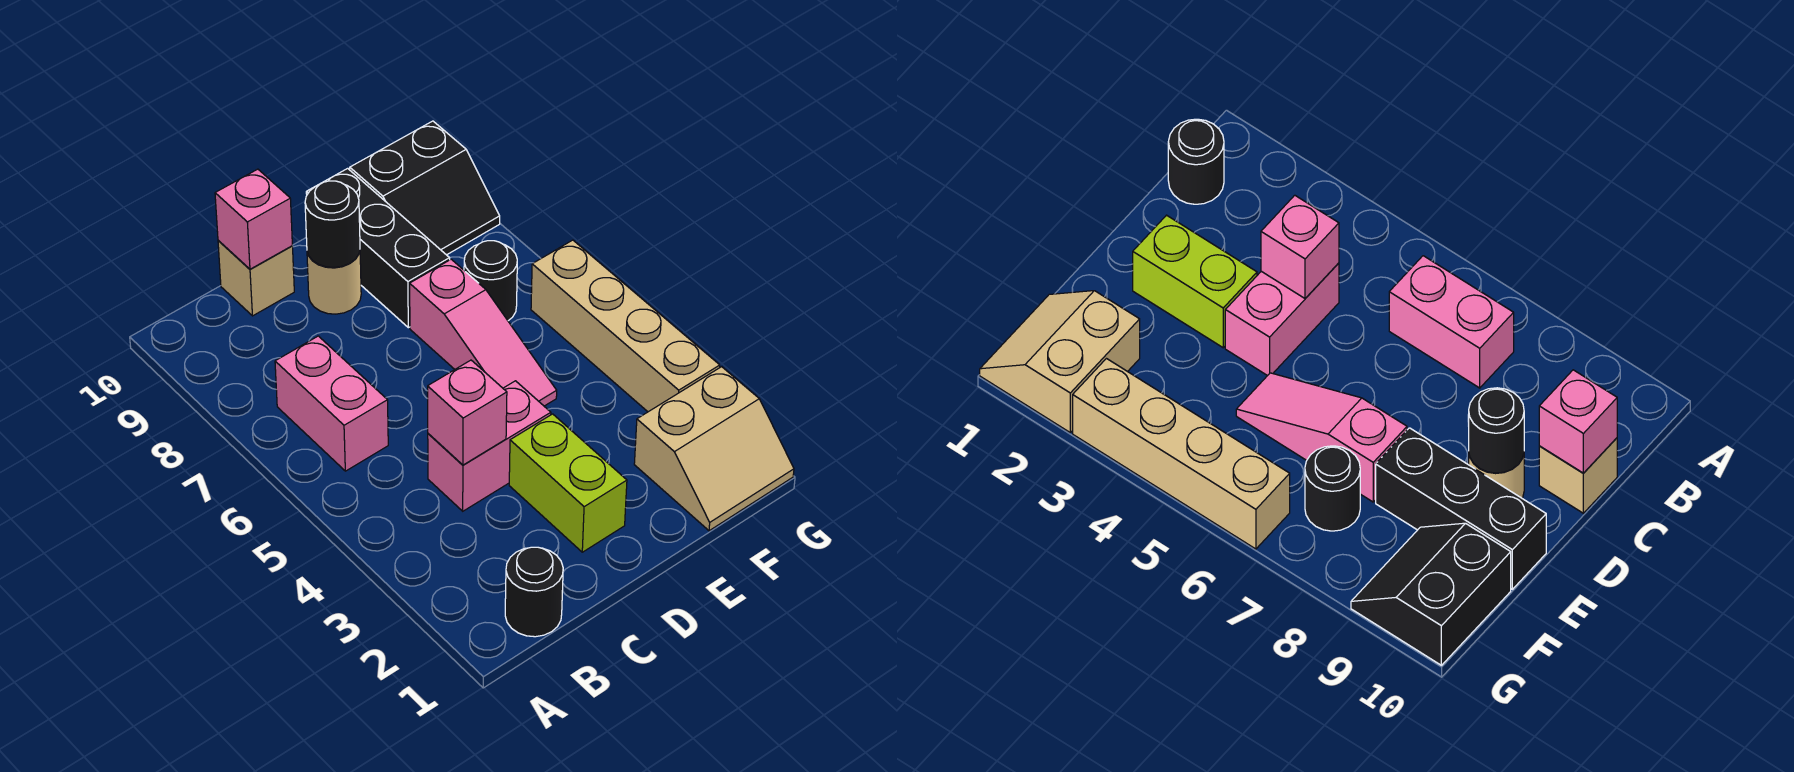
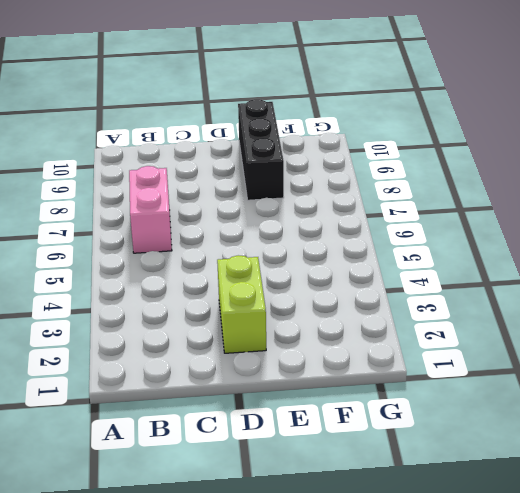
none -> black 1x1 round brick [505,547,563,637]
none -> pink 1x2 brick [428,381,551,511]
none -> tan 1x1 brick [218,240,294,316]

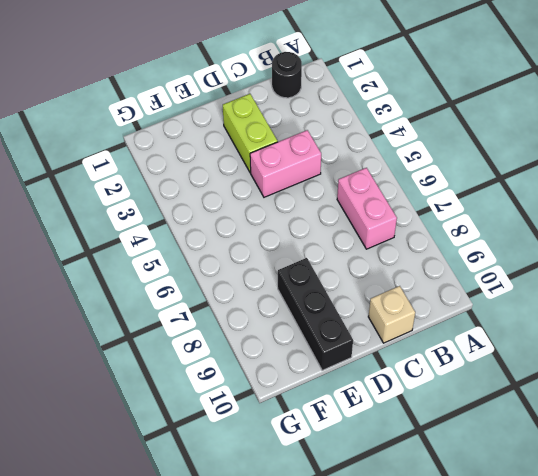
none -> tan 1x1 round brick [307,251,361,314]
none -> pink 1x3 slope [410,259,557,406]
none -> tan 2x2 slope [634,367,794,531]

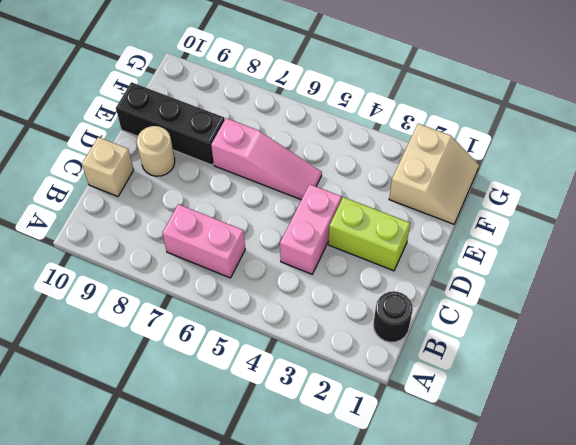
none -> black 1x1 round brick [464,241,517,321]
none -> black 2x2 slope [350,121,500,255]
none -> tan 1x4 brick [531,240,720,412]

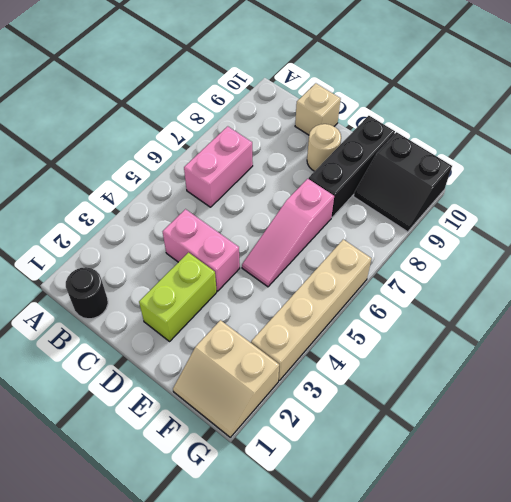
none -> black 1x1 round brick [464,241,517,321]
none -> pink 1x1 brick [428,360,507,465]
none -> pink 1x1 brick [215,169,292,269]

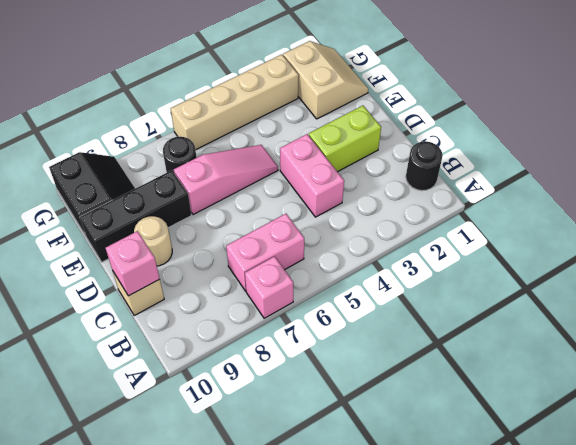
pink 1x1 brick [245,256,293,318] -> pink 1x1 brick moved to [428,360,507,465]
none -> black 1x1 round brick [305,181,360,268]

